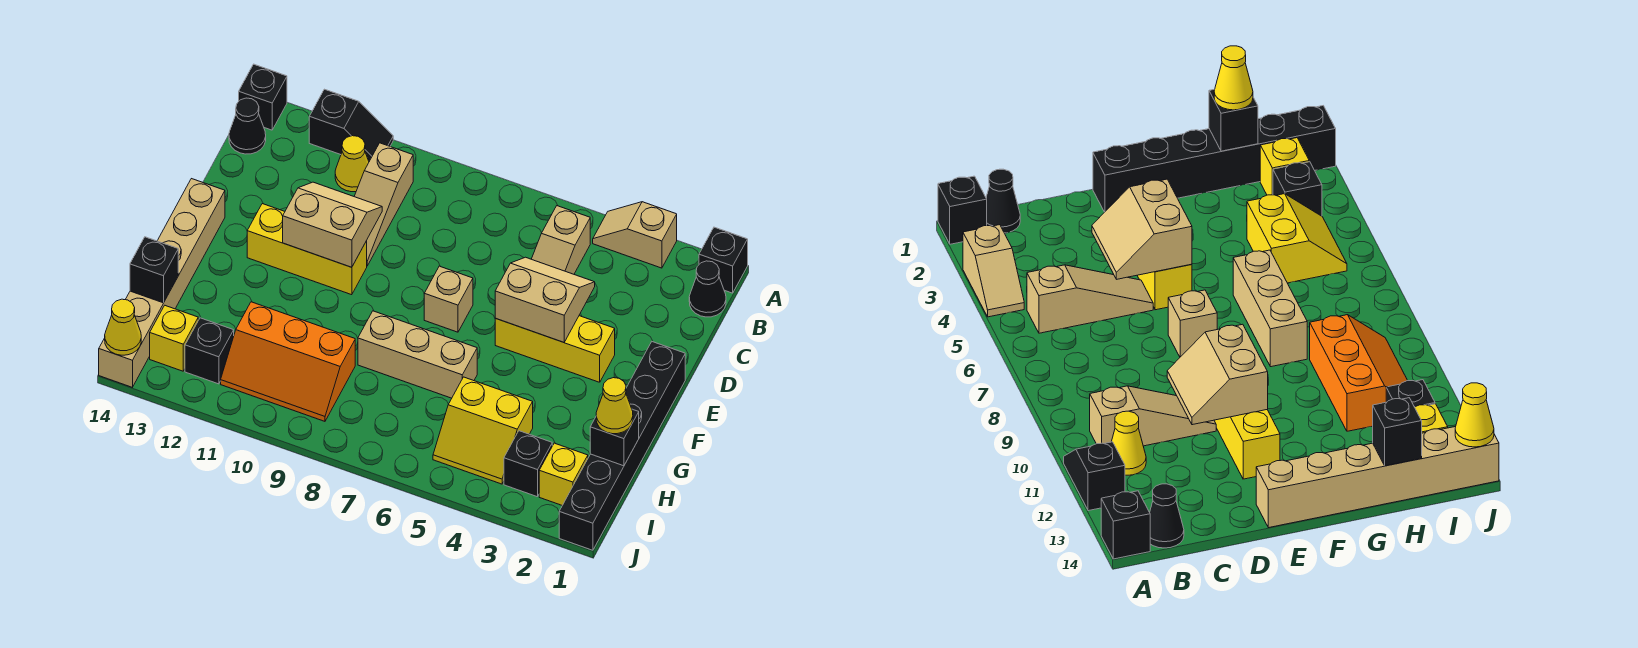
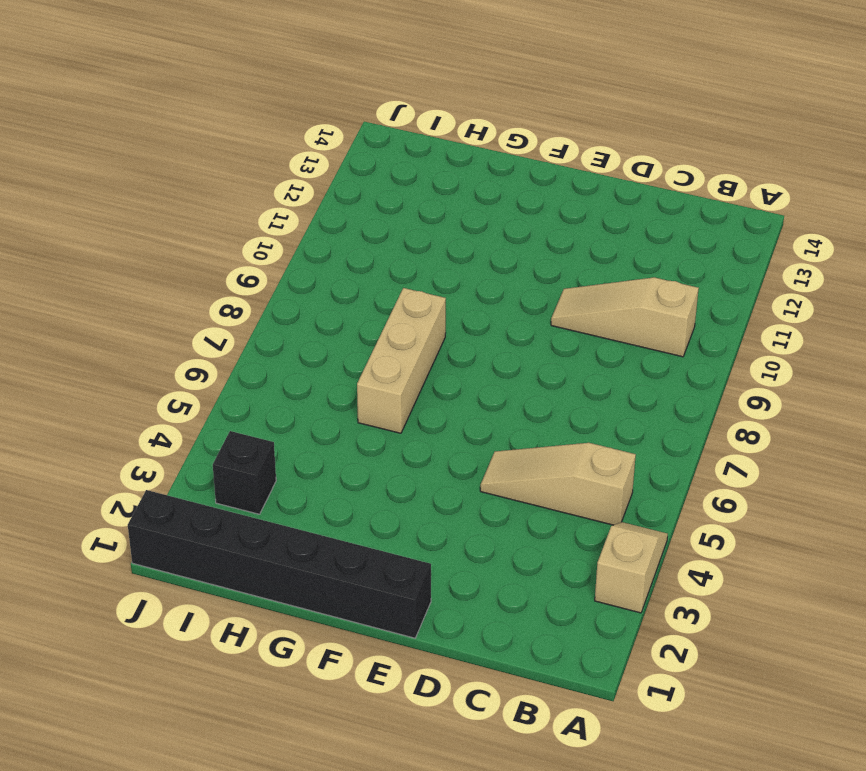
none -> black 1x1 brick [699,227,748,293]
none -> black 1x2 slope [309,89,393,161]
none -> black 1x1 brick [239,64,287,130]

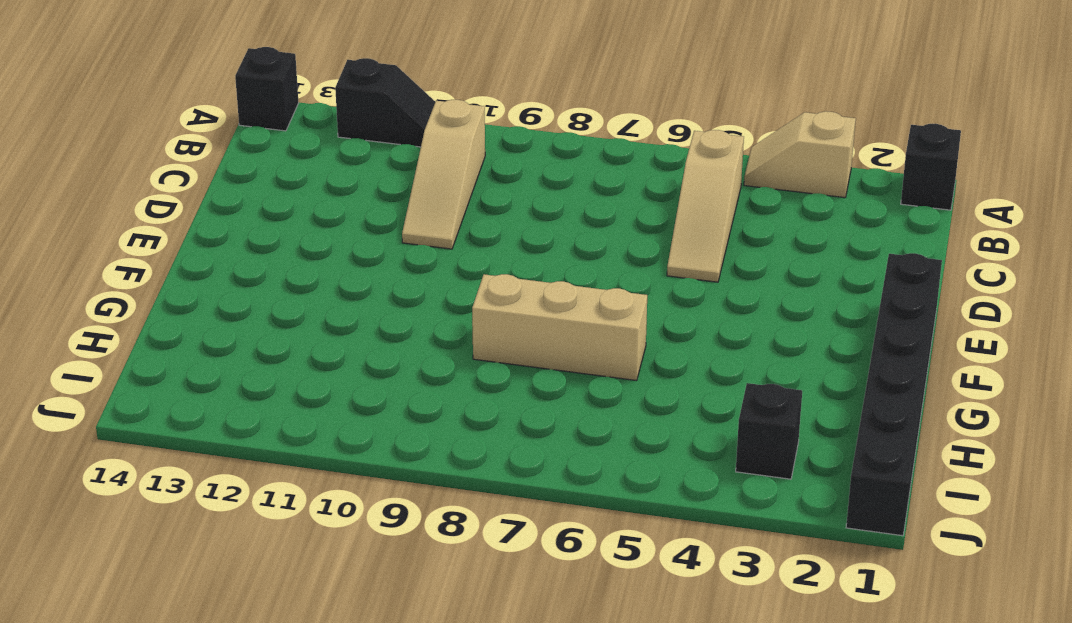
none -> black 1x1 cone [689,261,726,317]
none -> yellow 1x1 cone [335,136,369,192]
none -> black 1x1 cone [229,98,266,154]

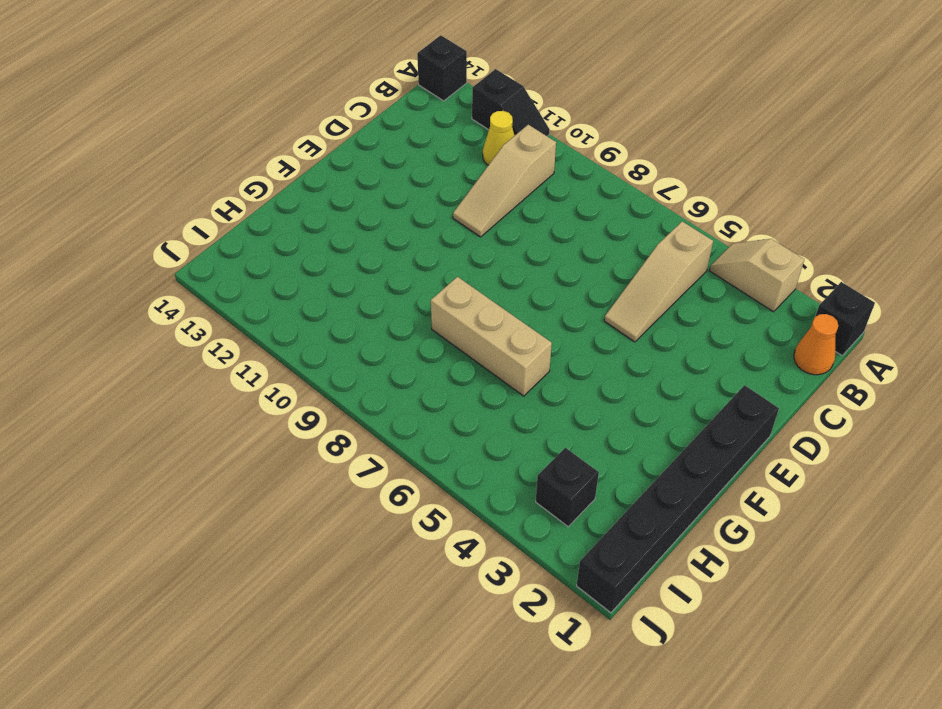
orange 1x1 cone [794,314,838,375] -> black 1x1 cone [689,261,726,317]
none -> black 1x1 cone [229,98,266,154]
none -> yellow 1x3 brick [495,316,615,382]
none -> tan 1x1 brick [424,266,473,332]

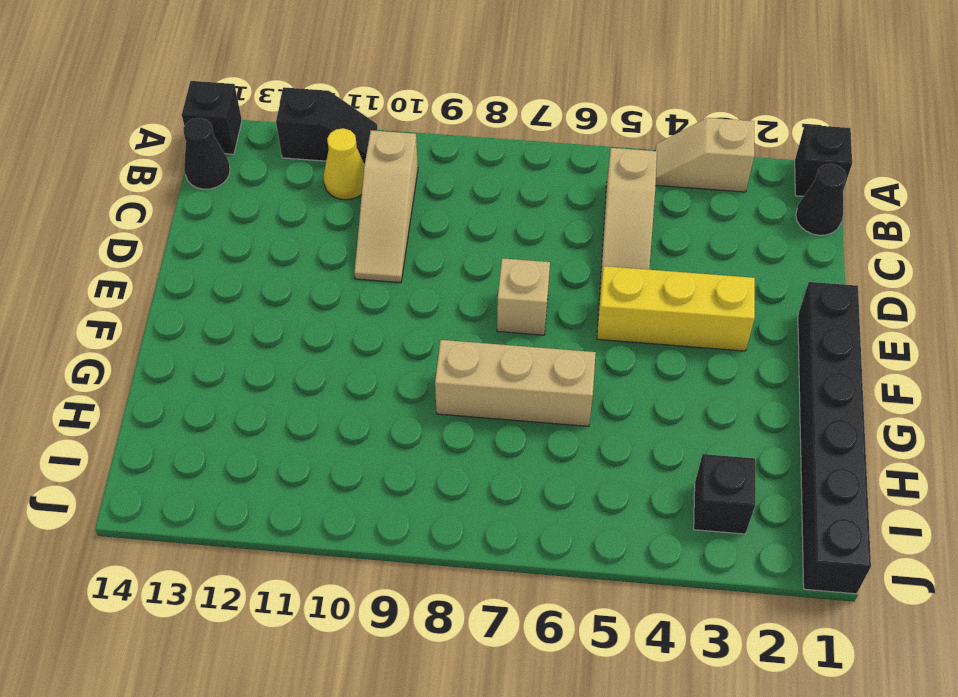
none -> yellow 1x3 brick [247,204,367,295]
none -> tan 1x6 brick [99,179,225,387]
none -> yellow 2x2 slope [433,377,533,484]

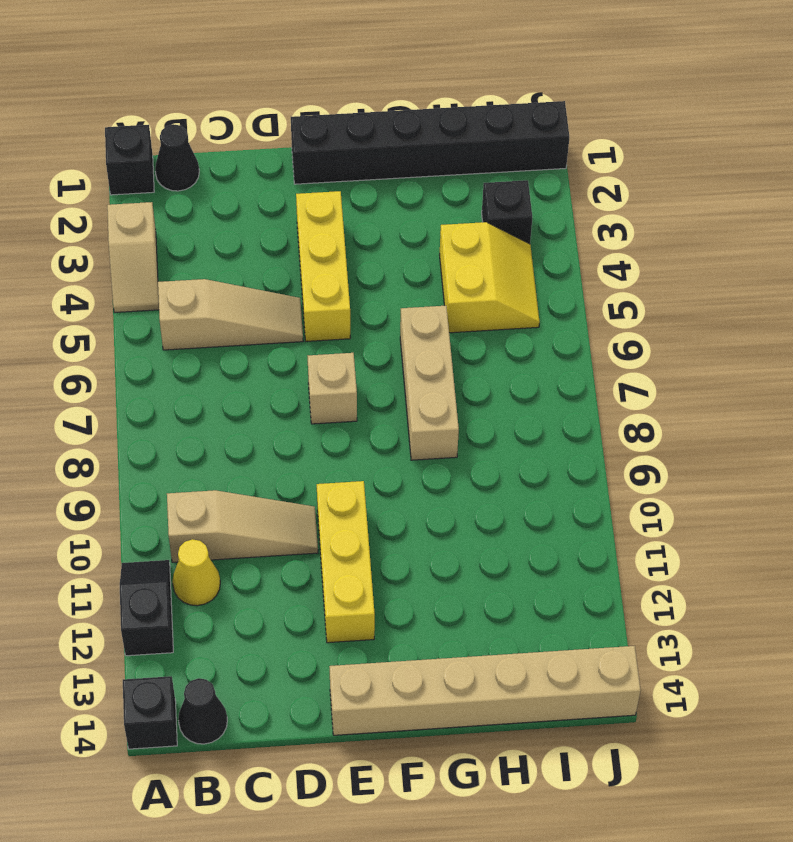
none -> orange 2x3 slope [221,302,355,421]
none -> yellow 1x1 brick [539,443,588,505]
none -> black 1x1 brick [185,318,234,384]

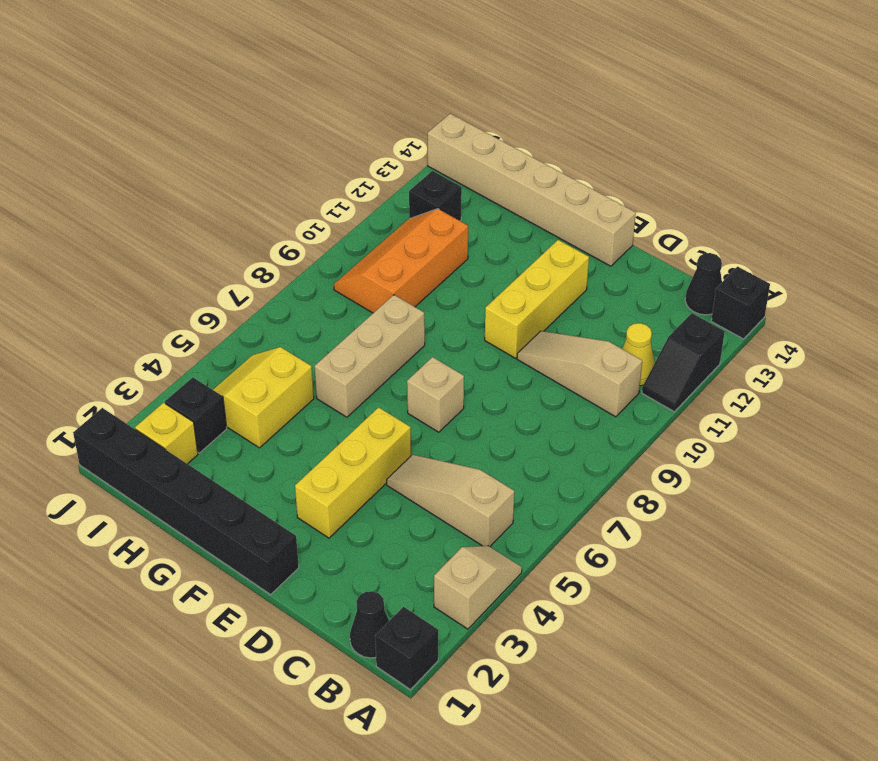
none -> yellow 1x1 brick [150,306,198,371]
none -> tan 2x2 slope [495,257,595,342]
none -> tan 2x2 slope [283,182,382,267]

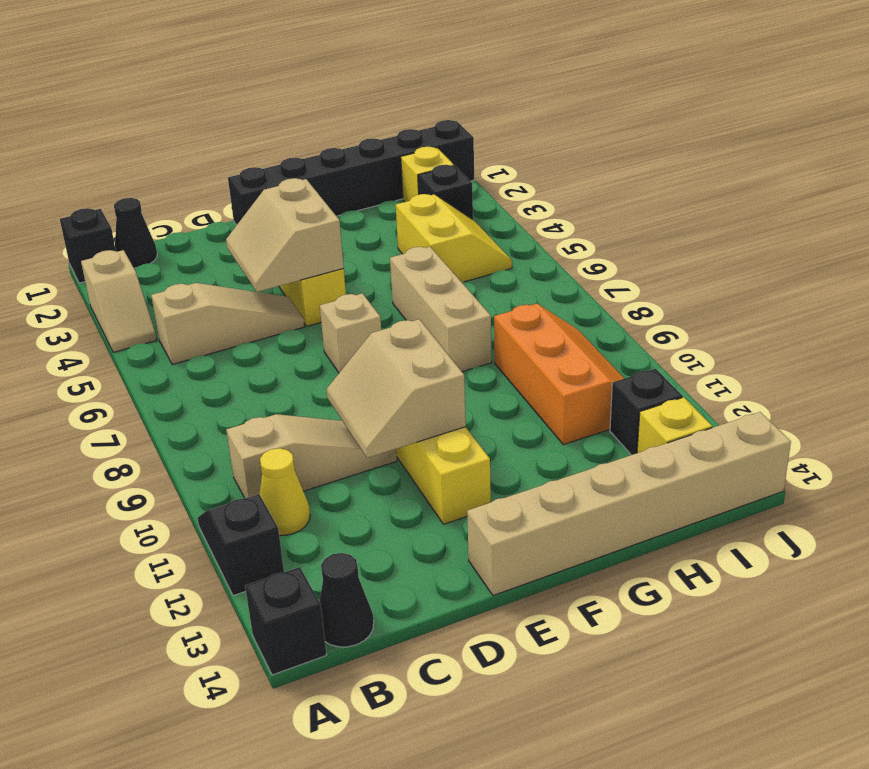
none -> black 1x1 brick [590,409,639,466]
none -> black 1x1 brick [130,237,178,303]
none -> yellow 1x1 cone [105,299,141,355]

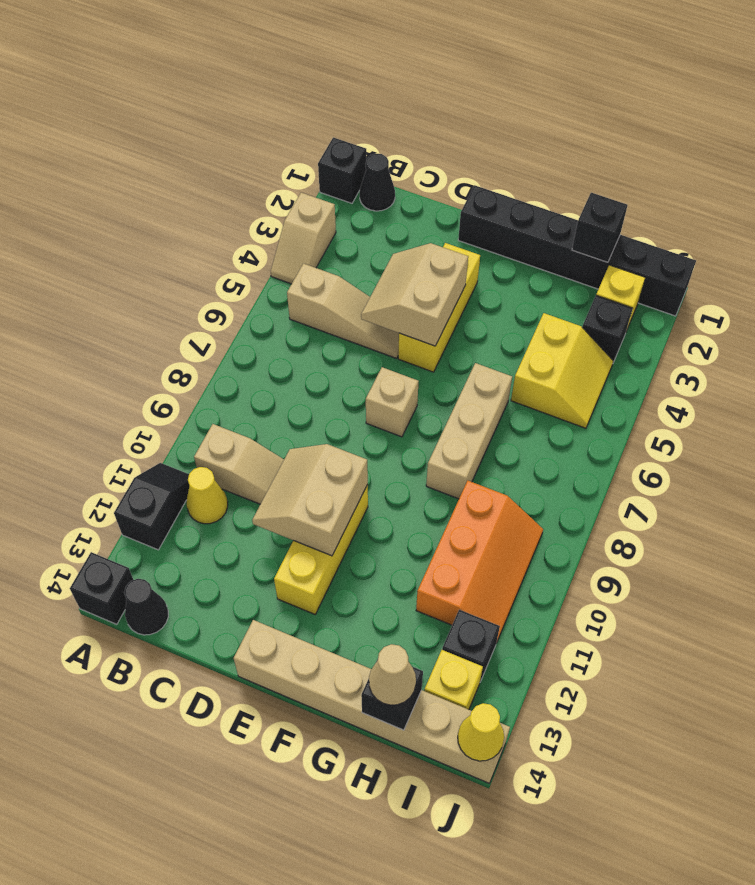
tan 1x1 cone [369,644,416,705] -> none
none -> yellow 1x1 cone [596,378,633,434]

